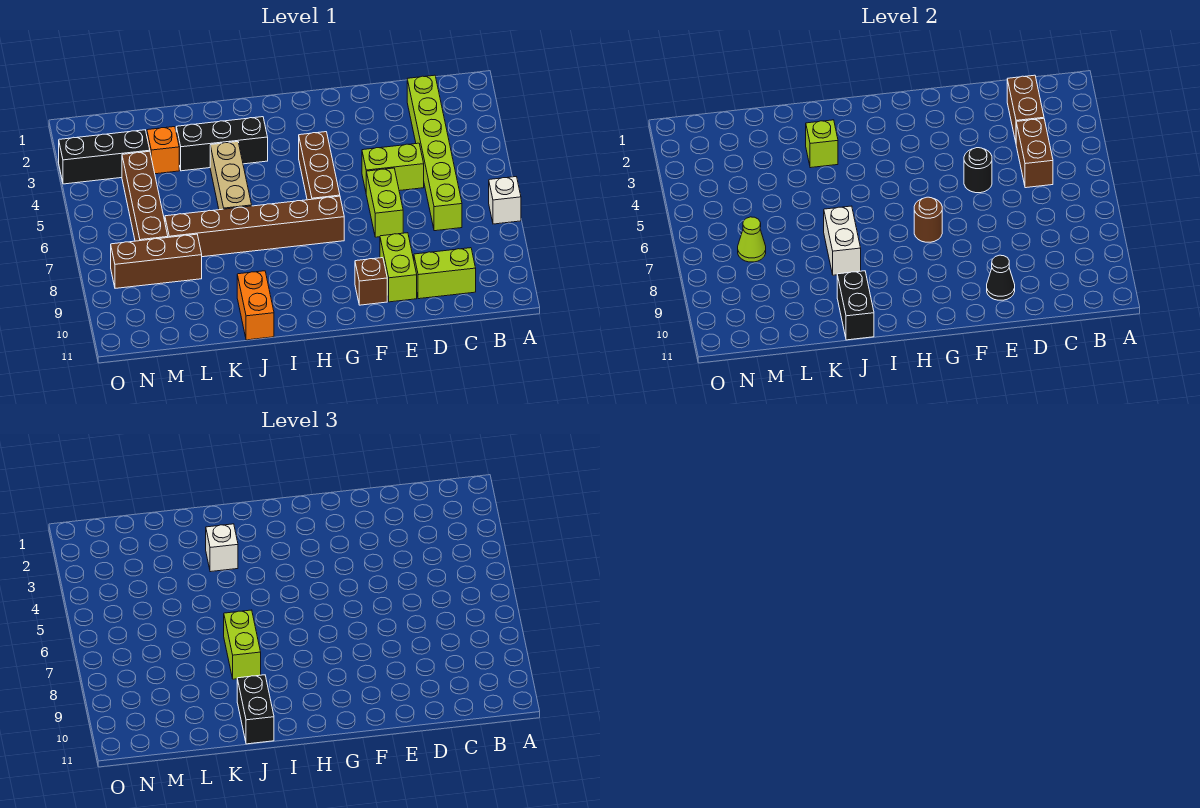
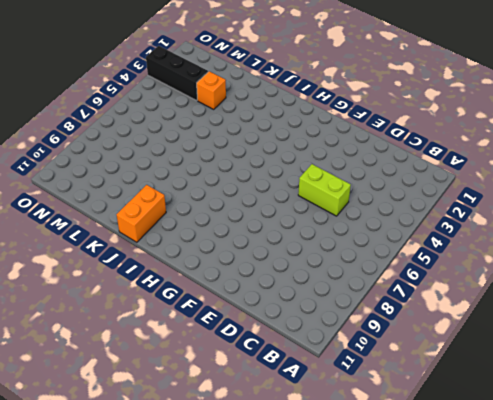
none -> white 1x1 brick [489,177,521,224]
none -> lime 1x6 brick [407,75,462,231]
none -> lime 1x2 brick [414,248,476,299]

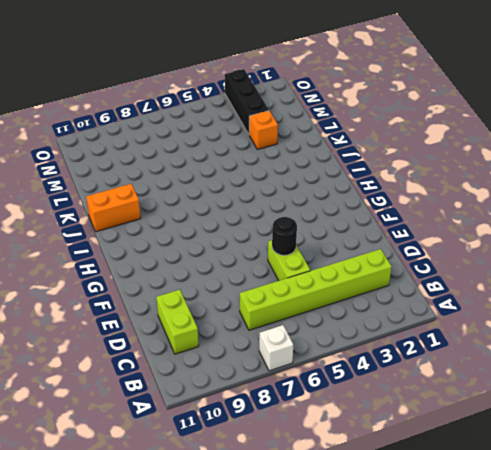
none -> lime 1x2 brick [366,168,403,237]
none -> lime 1x2 brick [380,233,417,302]
none -> brown 1x1 brick [355,258,387,305]

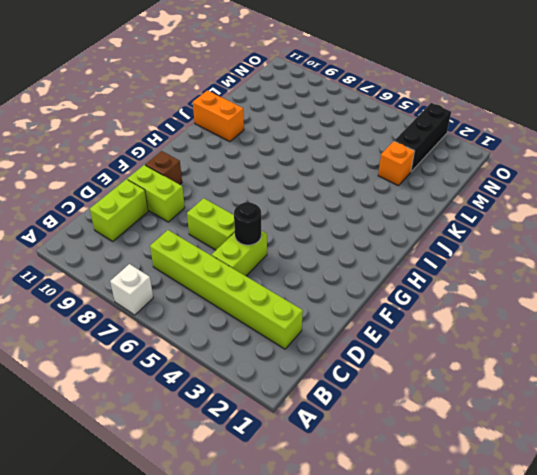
none -> brown 1x3 brick [299,132,340,200]
none -> brown 1x6 brick [165,196,344,257]
none -> black 1x3 brick [176,117,268,171]

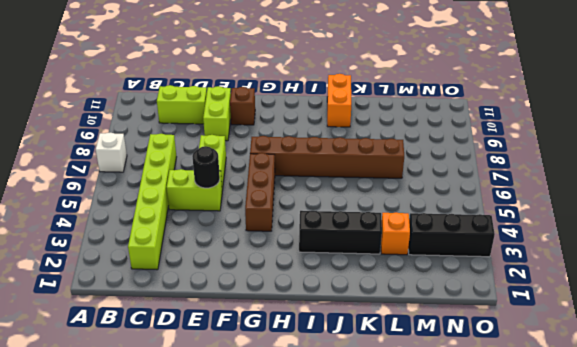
none -> tan 1x3 brick [210,142,252,210]
none -> brown 1x3 brick [111,234,202,288]
none -> brown 1x4 brick [122,151,168,241]

